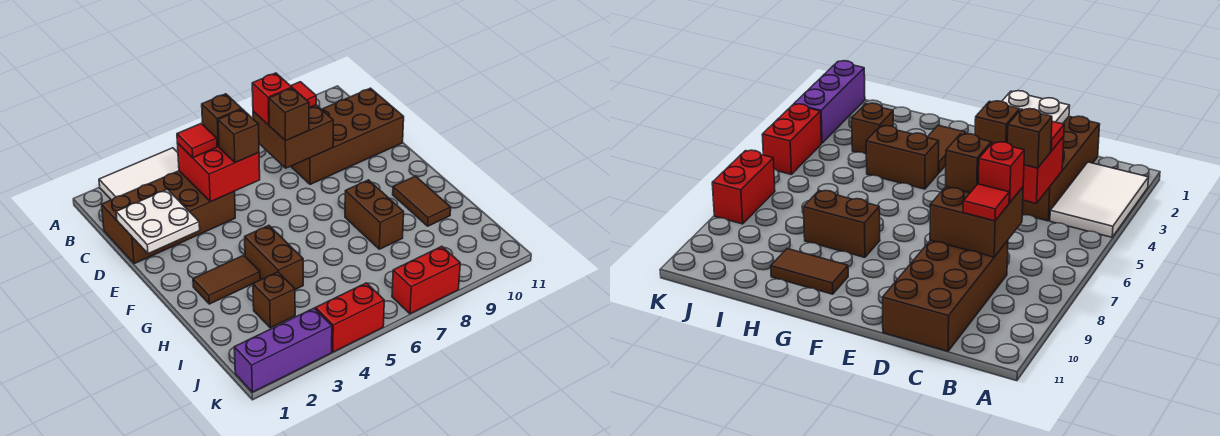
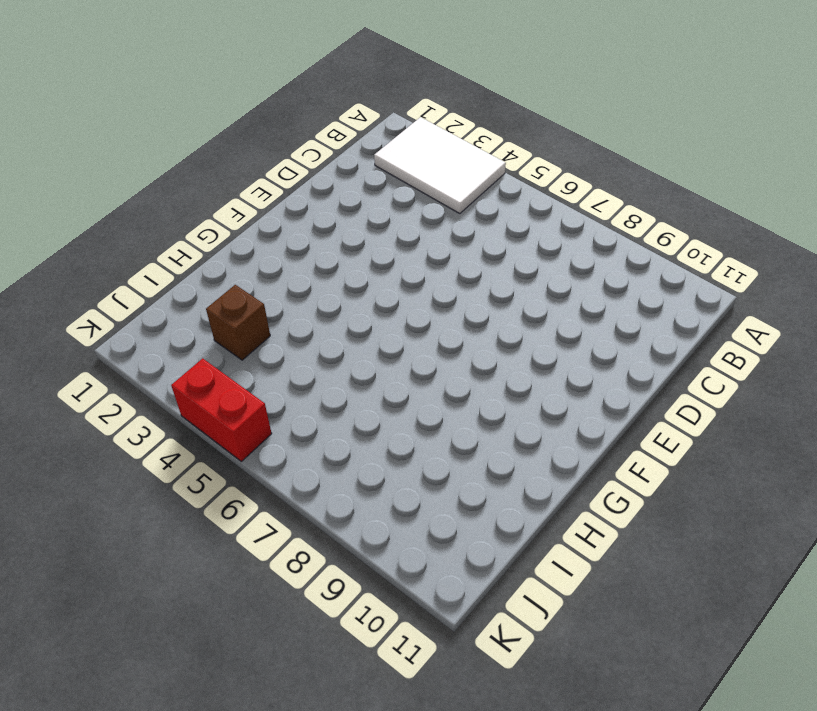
none -> brown 2x4 brick [102,171,235,264]
none -> brown 2x4 brick [291,88,404,184]
none -> brown 1x2 tile [193,255,260,304]

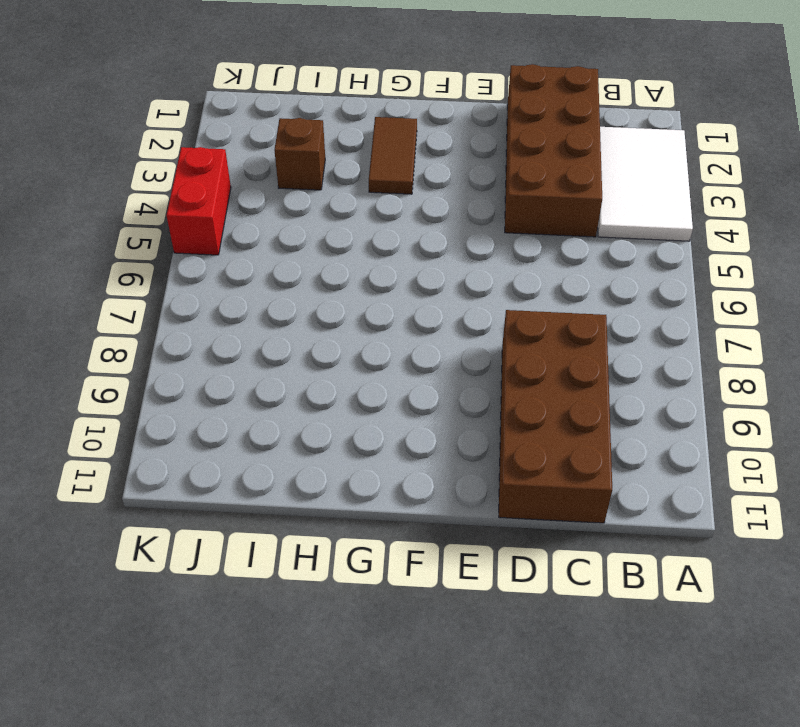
none -> brown 1x2 brick [245,225,303,289]
none -> brown 1x2 brick [345,180,404,249]
none -> brown 1x2 tile [393,176,451,226]

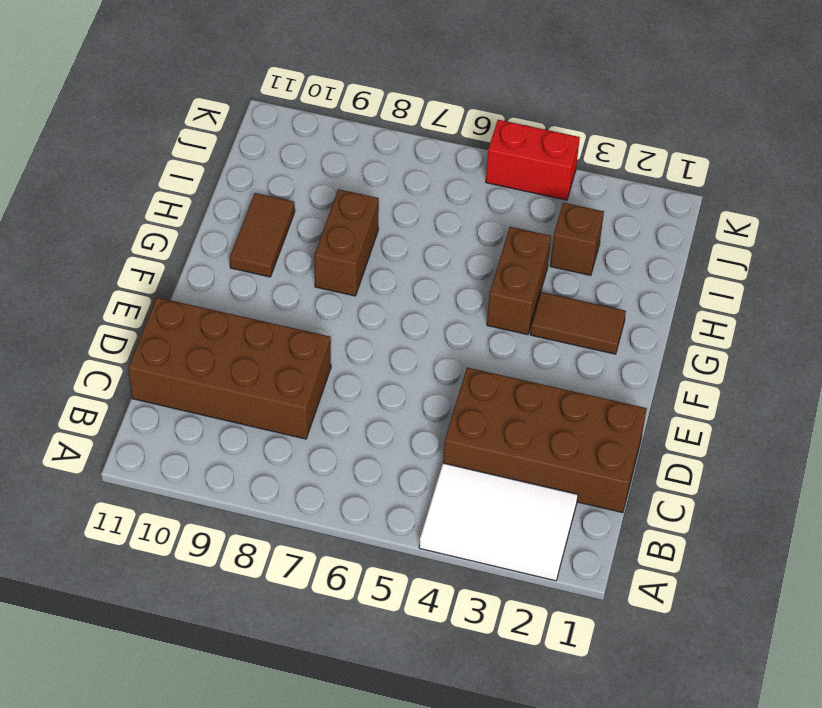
none -> purple 1x3 brick [234,308,332,392]
none -> red 1x2 brick [392,246,460,314]
none -> red 2x2 brick [177,143,260,202]

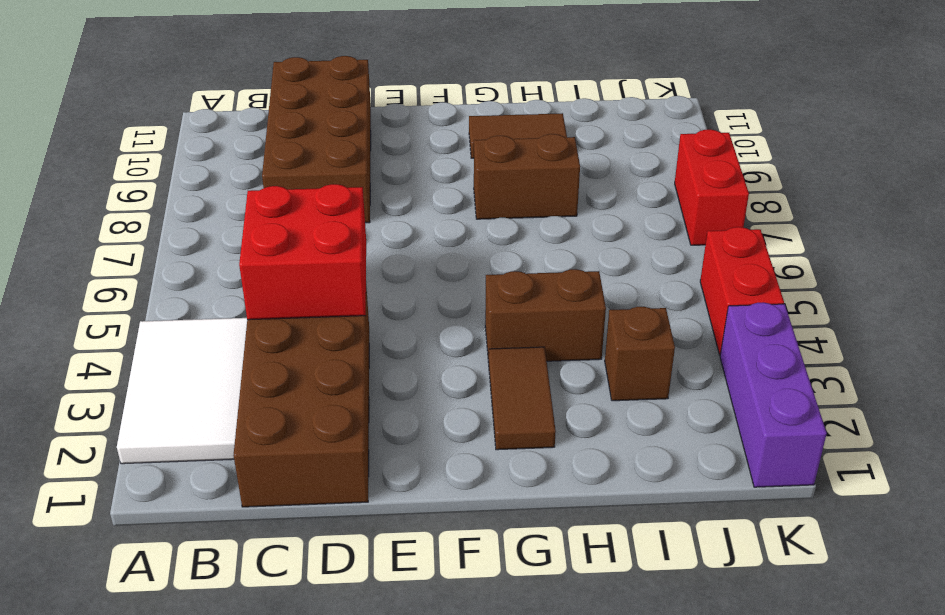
none -> brown 2x2 brick [253,105,333,168]
none -> white 2x2 plate [116,189,200,254]
none -> red 1x1 tile [177,124,217,158]

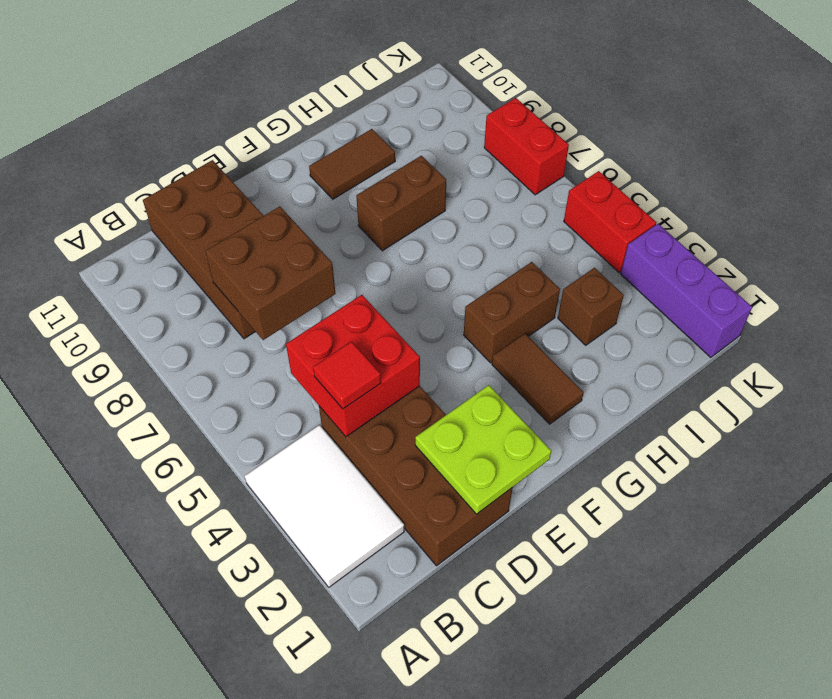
lime 2x2 plate [415,385,551,514] -> white 2x2 plate [116,189,200,254]
none -> brown 1x1 brick [202,94,242,147]
none -> red 1x1 brick [252,73,292,125]
none -> red 1x1 tile [291,82,316,108]

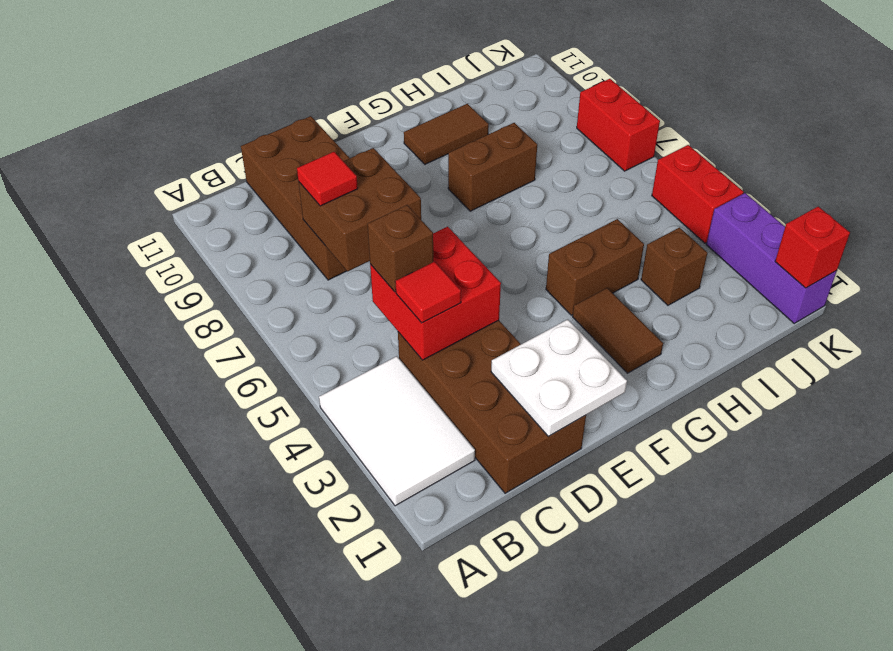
red 1x1 brick [775,207,850,288] -> red 1x1 brick moved to [252,73,292,125]
none -> brown 1x1 brick [218,109,259,163]
none -> brown 1x1 brick [269,88,309,141]

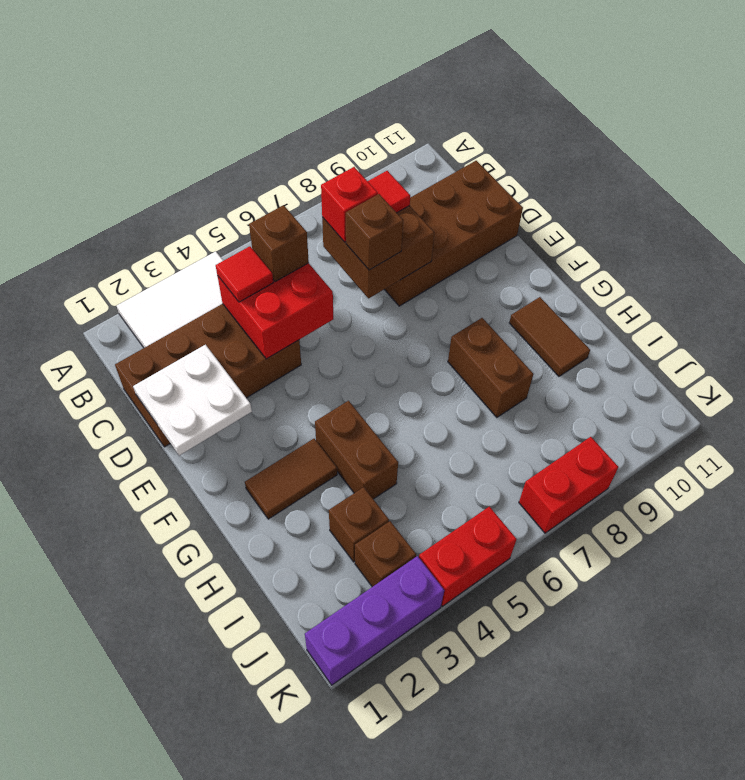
brown 1x1 brick [355,521,416,587] -> brown 1x1 brick moved to [218,109,259,163]

